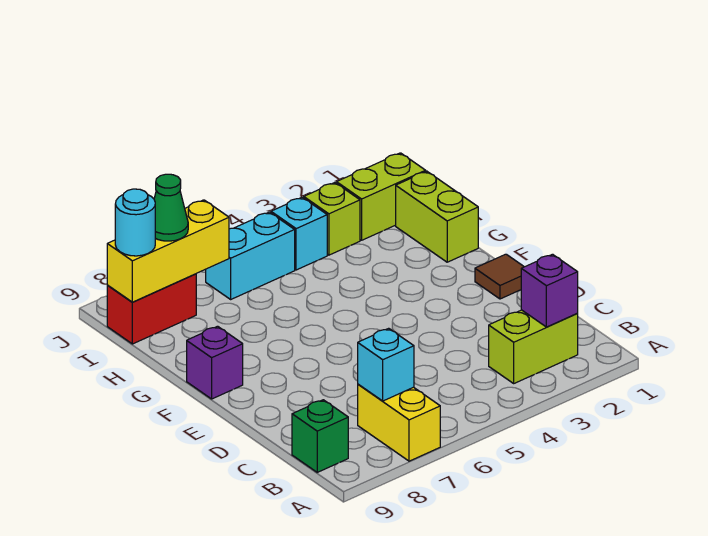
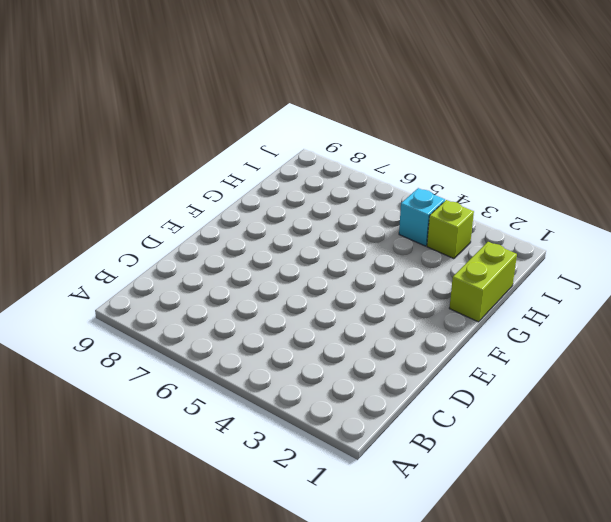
none -> yellow 1x2 brick [358,384,440,461]
none -> lime 1x2 brick [489,310,578,383]
none -> green 1x1 brick [292,400,348,472]

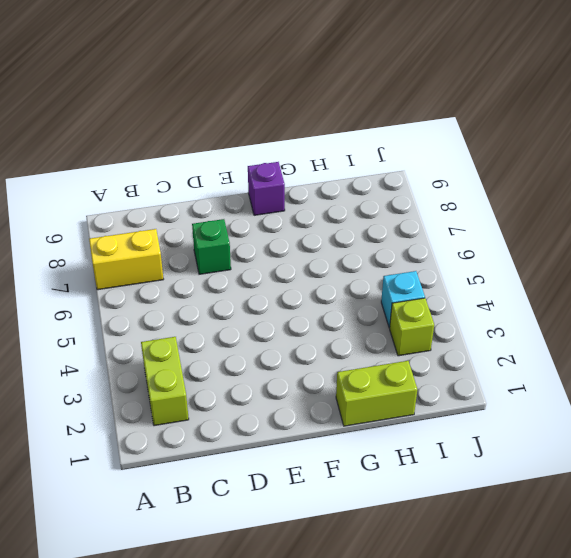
green 1x1 brick [192,219,231,274] -> green 1x1 brick moved to [292,400,348,472]
none -> brown 1x1 tile [475,254,524,299]
none -> lime 1x2 brick [337,153,426,240]
none -> cyan 1x2 brick [206,212,295,299]

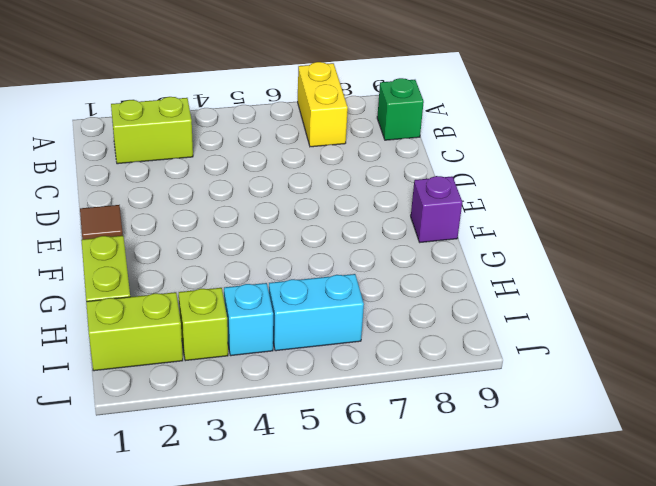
none -> red 1x2 brick [107,274,196,344]
none -> purple 1x1 brick [521,254,578,327]
none -> cyan 1x1 brick [358,328,414,401]

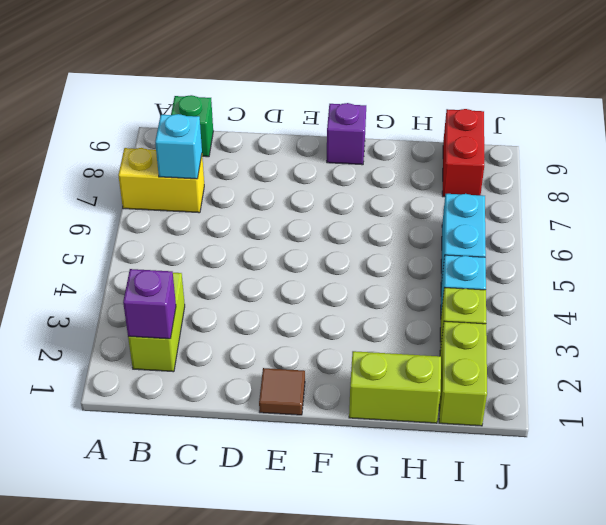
none -> yellow 1x3 brick [107,200,229,302]
none -> green 1x1 cone [154,174,188,241]
none -> cyan 1x1 round brick [115,189,155,256]

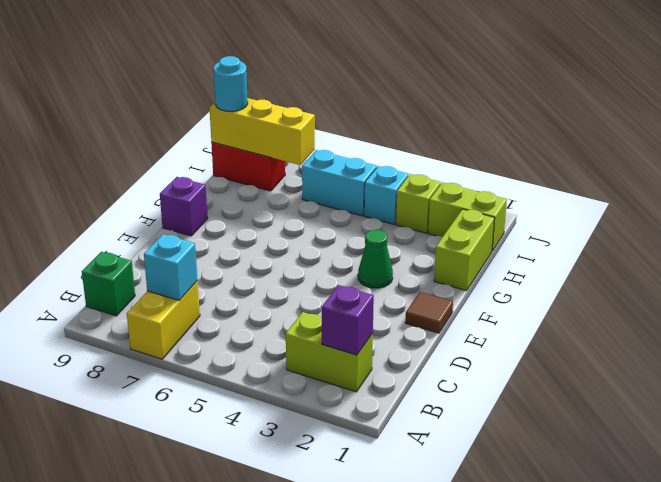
green 1x1 cone [358,230,393,288] -> green 1x1 cone moved to [154,174,188,241]

